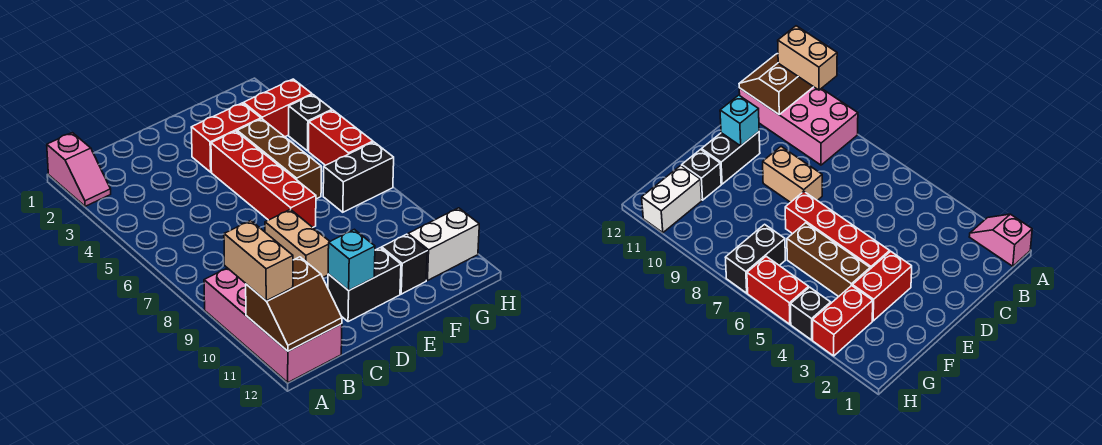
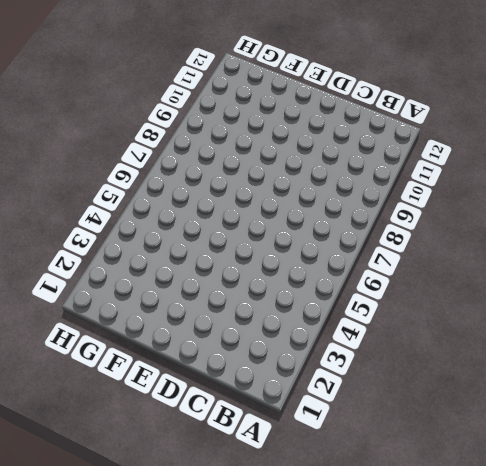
none -> pink 1x2 slope [47,133,111,206]
none -> pink 2x4 brick [204,268,342,382]
none -> tan 1x2 brick [265,209,330,277]

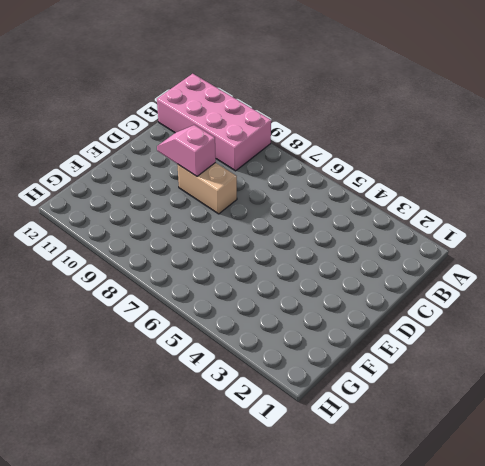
pink 1x2 slope [157,125,216,176] -> pink 1x2 slope moved to [47,133,111,206]
none -> black 1x2 brick [328,248,401,322]
none -> red 1x2 brick [191,103,261,172]
none -> red 1x4 brick [211,131,316,227]

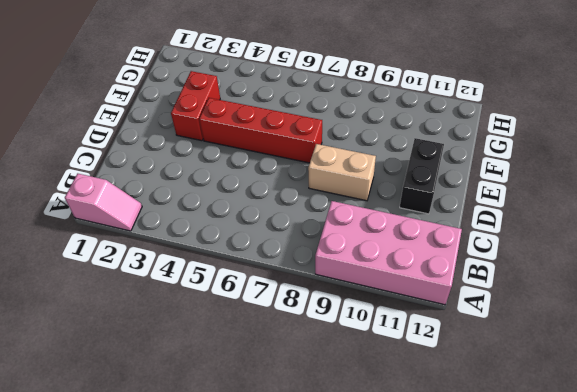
none -> brown 1x3 brick [237,119,321,199]
none -> black 1x1 brick [382,234,427,294]
none -> red 1x2 brick [243,79,312,137]

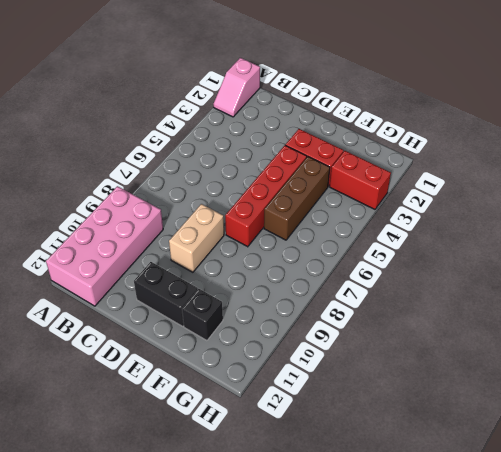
none -> black 1x2 brick [323,142,394,212]
none -> white 1x2 brick [408,208,479,281]
none -> black 1x1 brick [289,95,332,151]

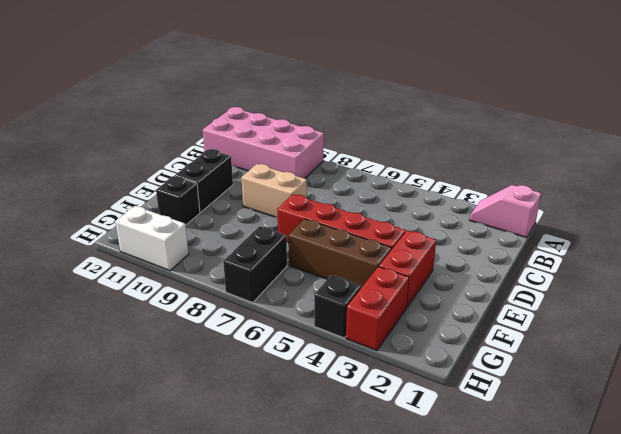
white 1x2 brick [115,206,189,271] -> white 1x2 brick turned to [408,208,479,281]
none -> red 1x2 brick [309,110,373,165]
none -> brown 2x2 slope [246,257,342,351]
none -> cyan 1x1 brick [328,229,375,290]

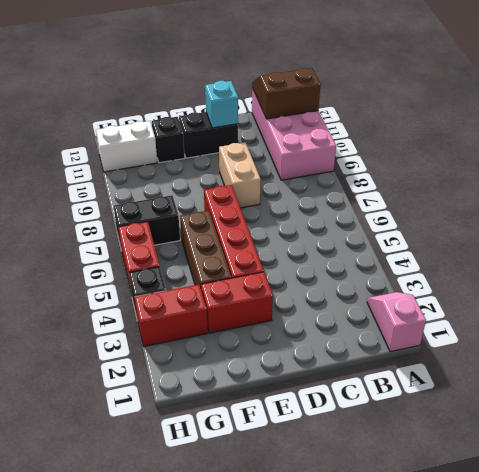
none -> tan 1x2 brick [224,221,293,301]

